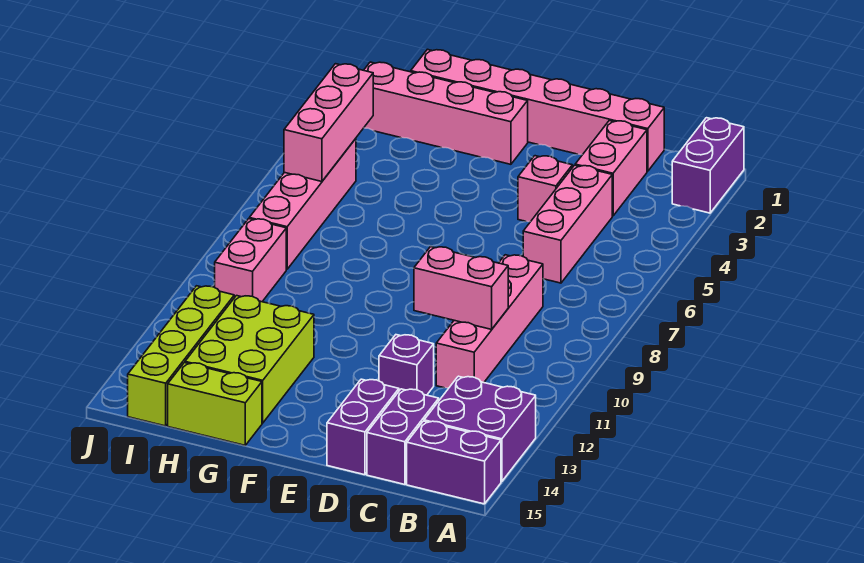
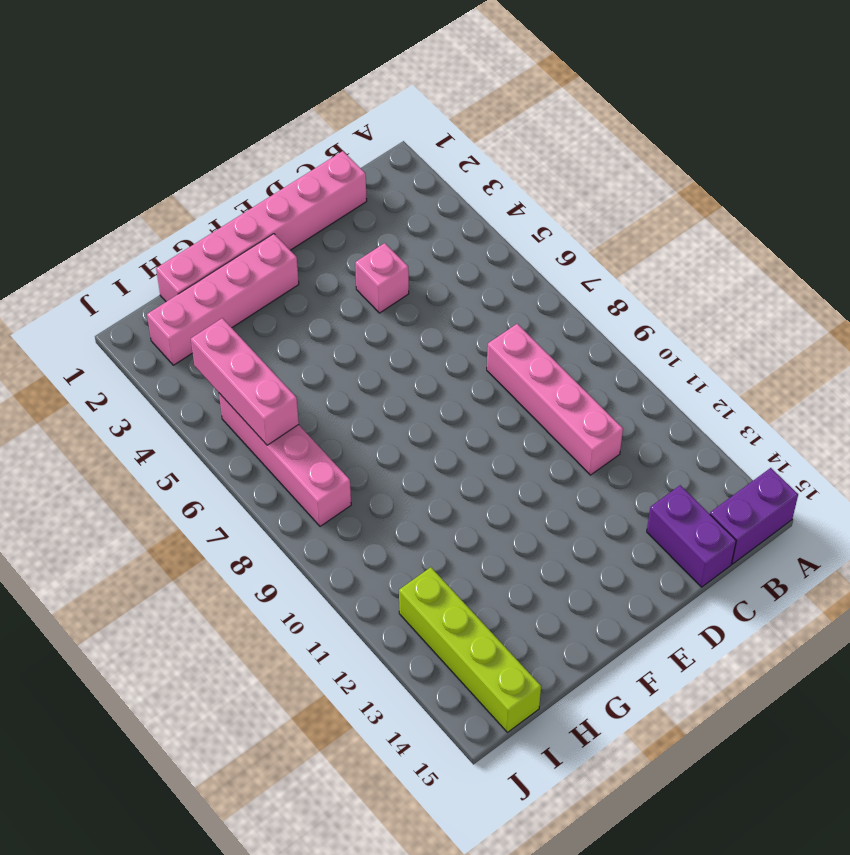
none -> purple 1x2 brick [672,118,744,213]
none -> purple 2x2 brick [424,376,536,482]
none -> pink 1x2 brick [575,121,647,216]

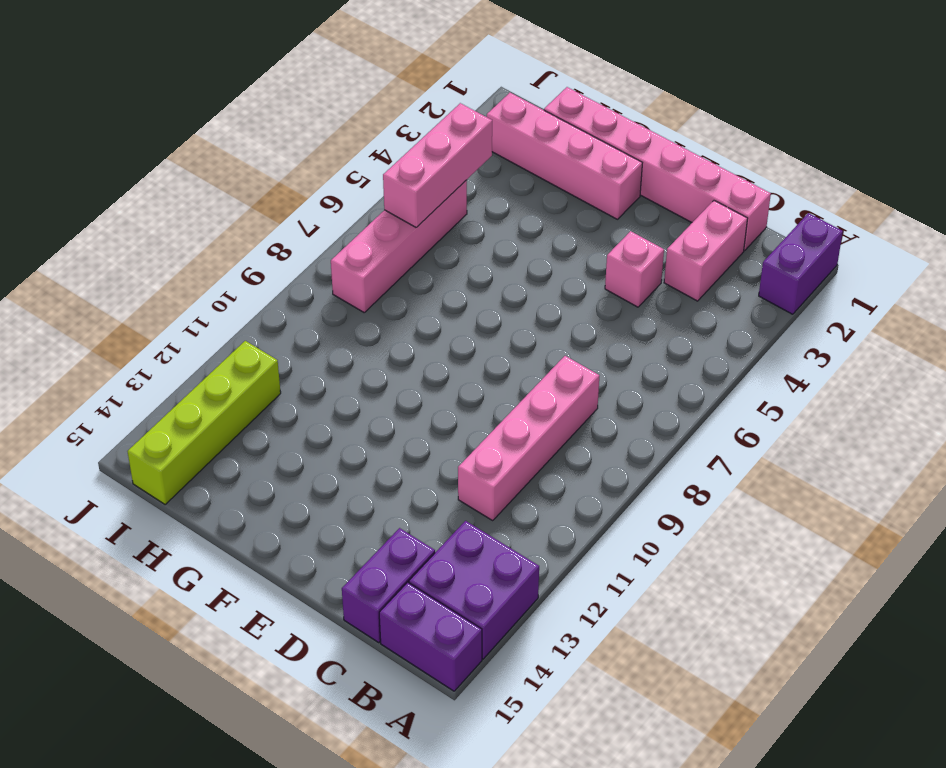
none -> pink 1x3 brick [523,165,612,283]
none -> purple 1x1 brick [379,335,434,395]
none -> purple 1x2 brick [327,379,399,475]

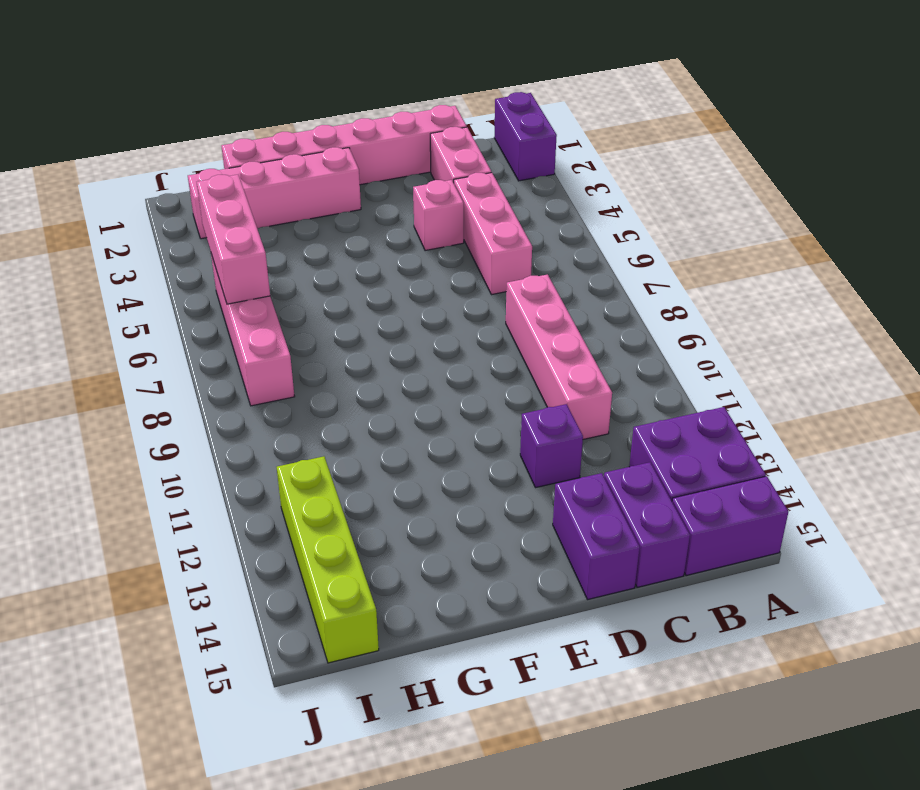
none -> lime 2x3 brick [185,296,314,423]
none -> lime 1x2 brick [168,363,262,445]
none -> pink 1x2 brick [215,219,286,302]

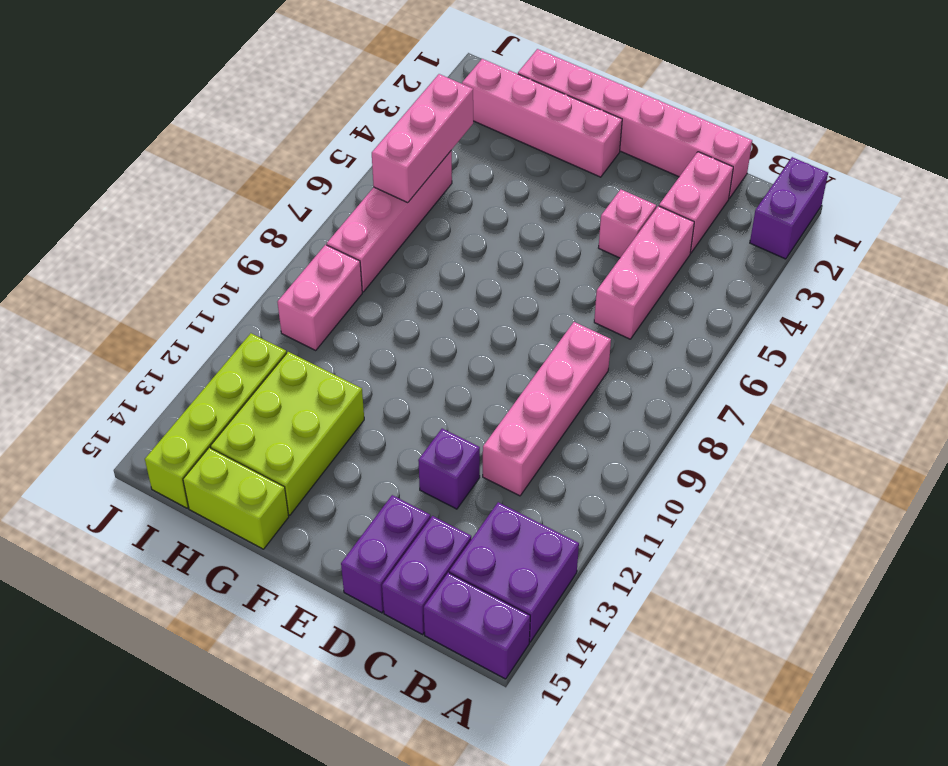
none -> pink 1x2 brick [414,247,508,329]

